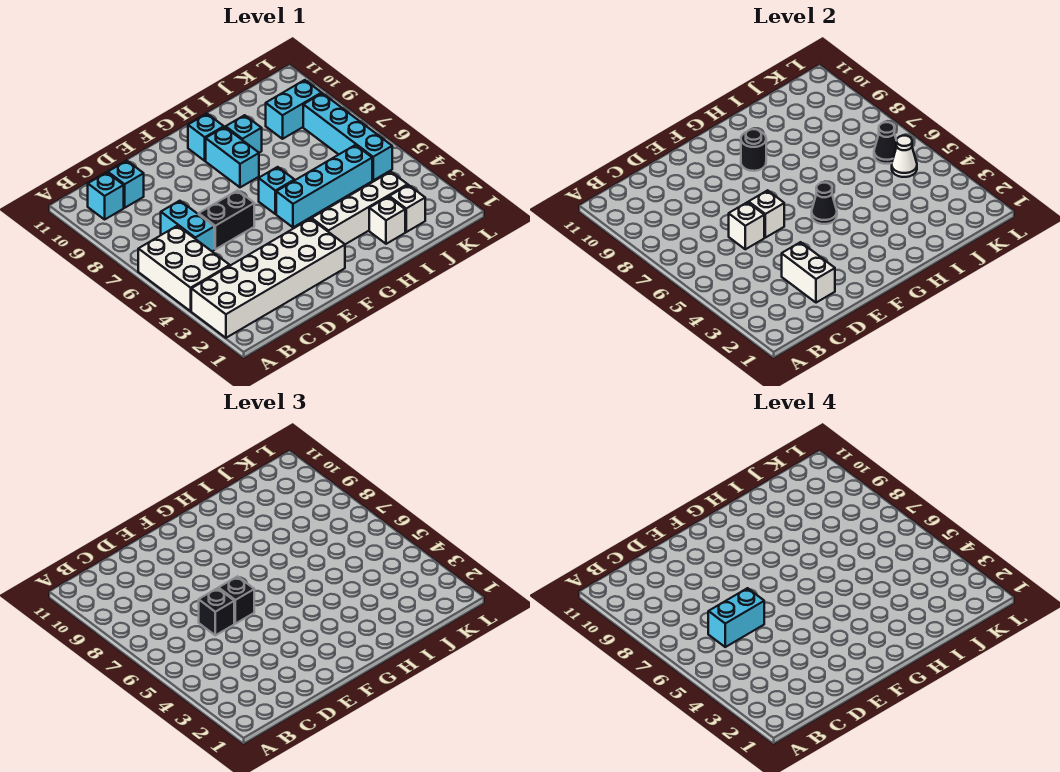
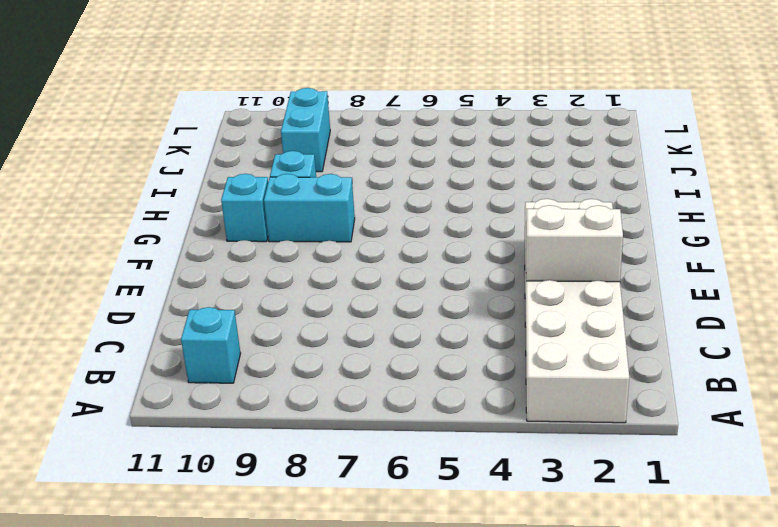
none -> white 2x3 brick [138,226,230,311]
none -> cyan 1x2 brick [161,201,214,251]
none -> cyan 1x1 brick [108,161,144,208]

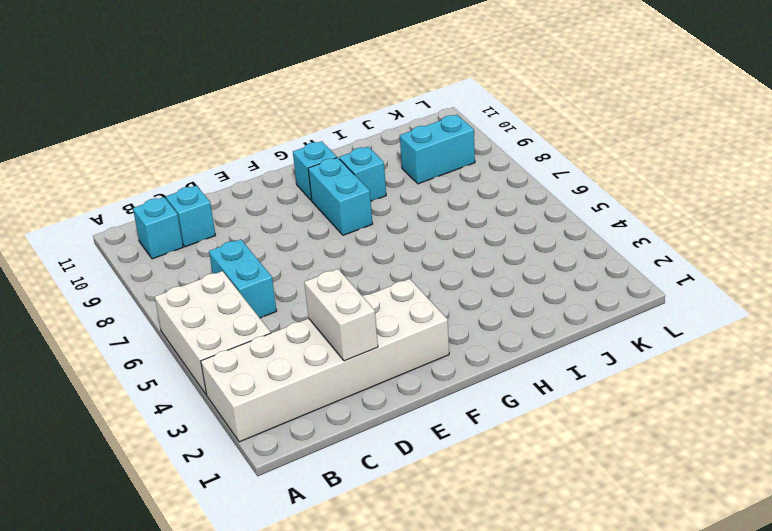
none -> black 1x2 brick [199,190,254,249]
none -> white 1x4 brick [312,172,408,244]
none -> cyan 1x4 brick [276,145,372,227]

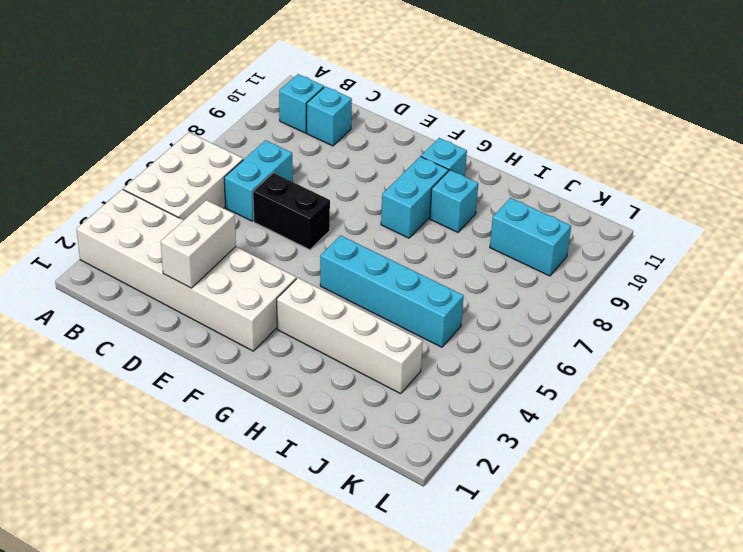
none -> cyan 1x1 brick [259,167,294,214]
none -> white 1x1 brick [369,197,405,244]
none -> white 1x1 brick [389,185,425,232]

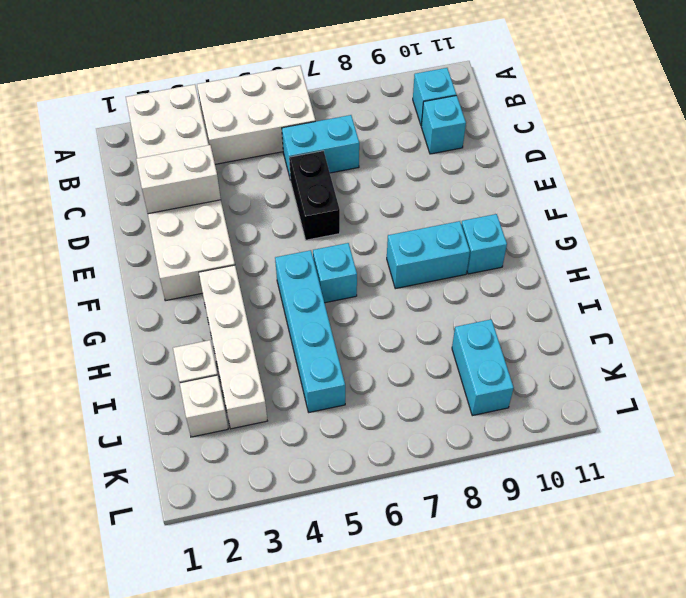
none -> cyan 1x1 brick [226,115,262,153]
none -> cyan 1x4 brick [303,93,392,180]
none -> white 1x1 brick [729,202,764,249]

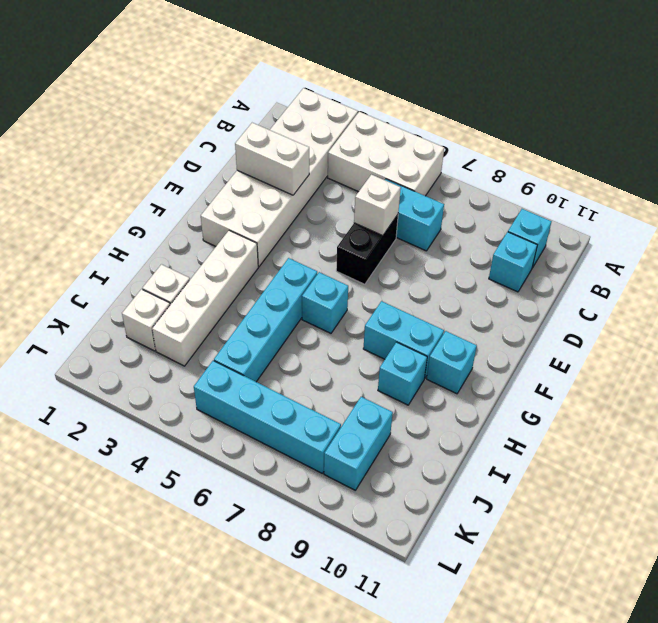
none -> white 1x1 brick [749,190,784,238]
none -> black 1x1 cone [812,183,837,224]
none -> black 1x1 round brick [741,129,766,171]

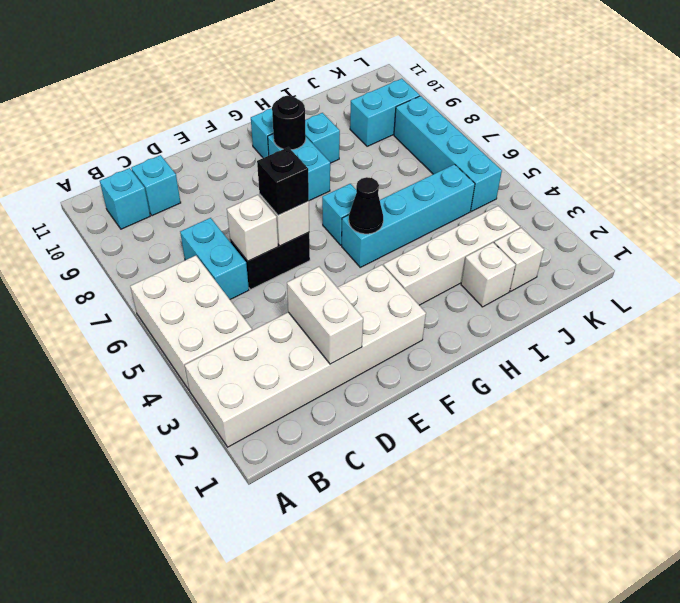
none -> white 1x1 cone [892,136,917,177]
none -> black 1x1 cone [874,122,897,164]
none -> black 1x1 brick [199,588,234,635]

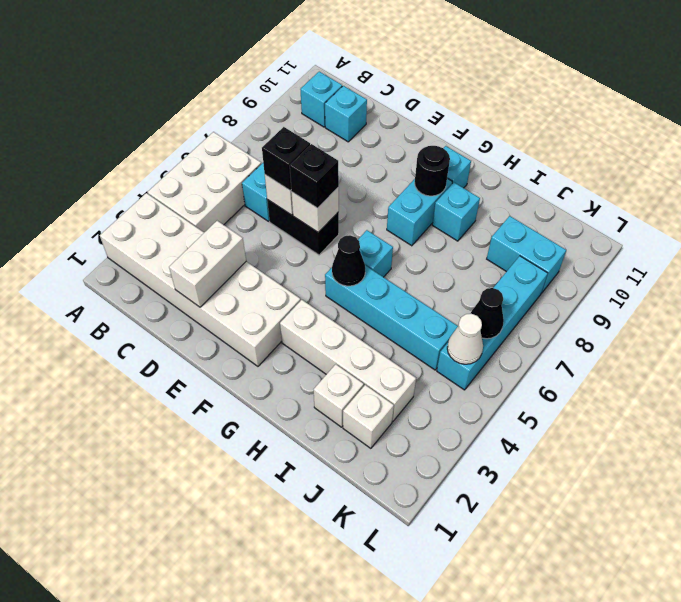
none -> cyan 1x2 brick [708,588,764,647]

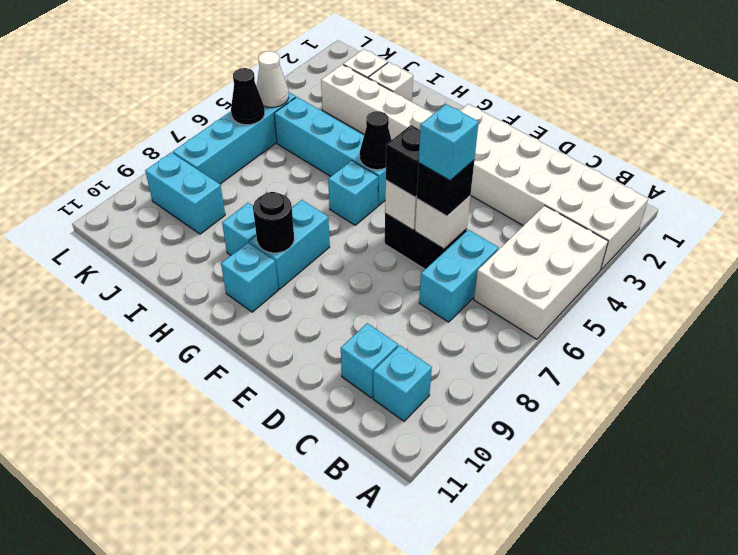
cyan 1x1 brick [419,104,479,180] -> cyan 1x2 brick [708,588,764,647]
none -> white 1x2 brick [782,242,835,303]

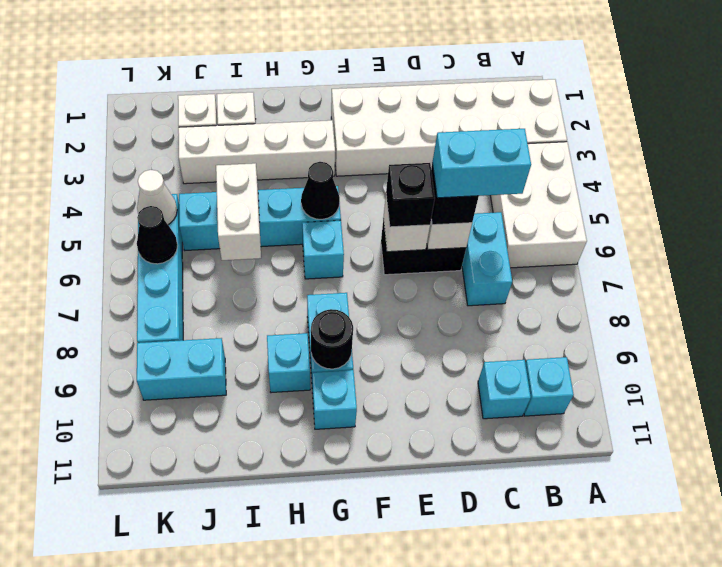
white 1x2 brick [216,163,261,260] -> white 1x2 brick moved to [782,242,835,303]

